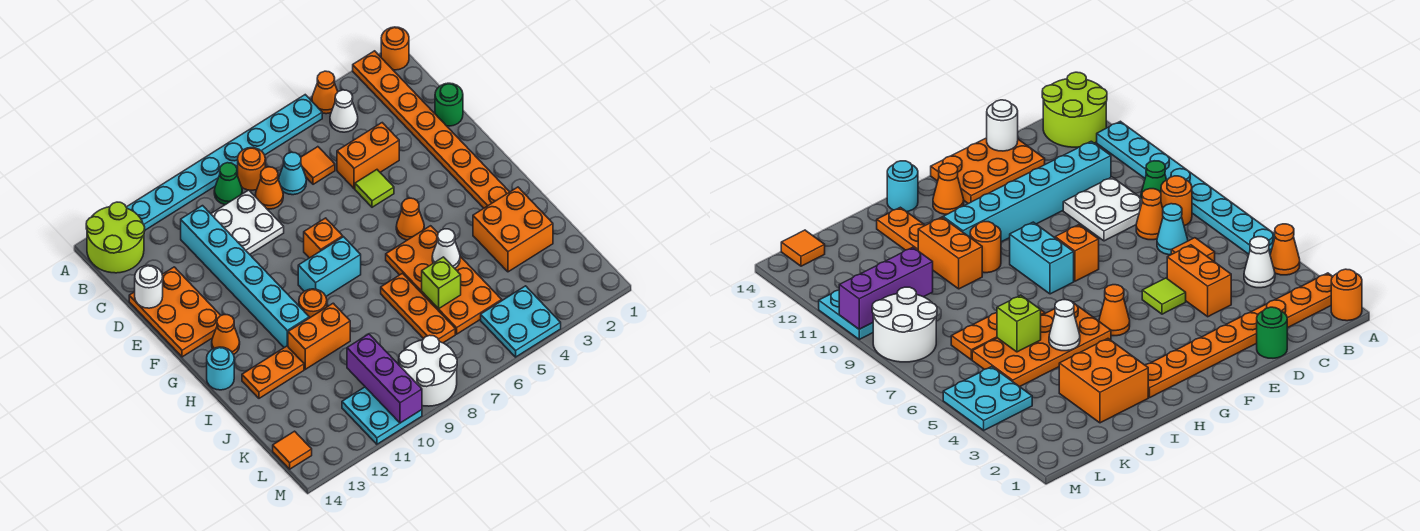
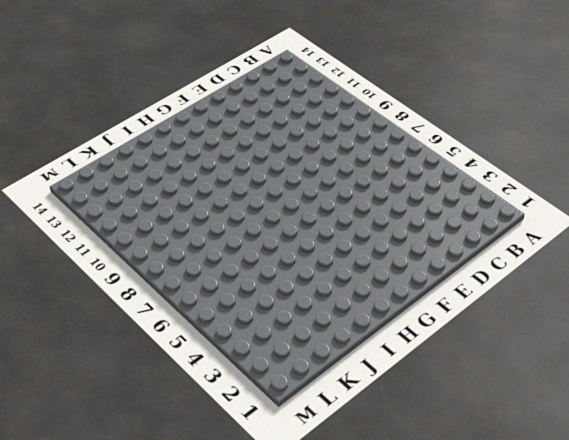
none -> orange 1x1 round brick [381,27,409,70]
none -> orange 1x8 plate [353,51,509,208]
none -> orange 1x1 cone [312,71,338,114]
none -> cyan 1x8 plate [126,95,322,230]

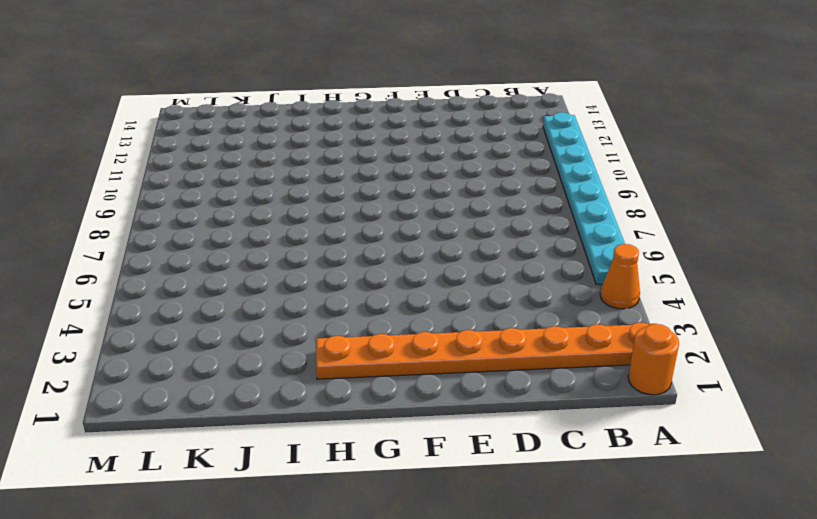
none -> lime 2x2 round brick [86,202,145,273]
none -> white 1x1 cone [330,90,358,132]
none -> orange 1x1 round brick [238,148,265,190]
none -> green 1x1 cone [214,163,242,205]

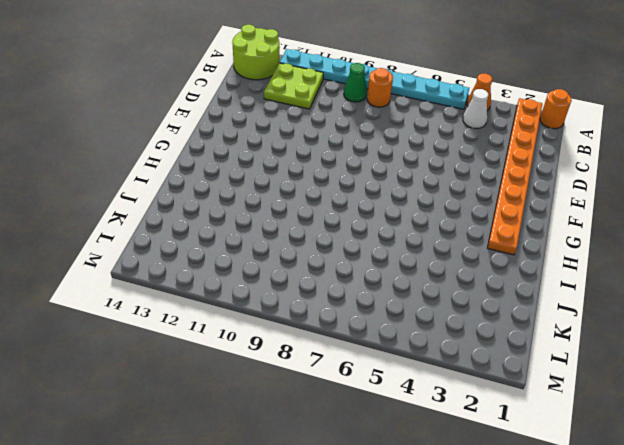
lime 2x2 plate [264,63,323,109] -> cyan 1x6 brick [181,206,309,348]
none -> orange 1x1 tile [301,147,335,184]
none -> cyan 1x1 cone [279,152,306,195]
none -> orange 1x1 cone [255,167,283,209]
none -> white 2x2 plate [211,190,284,254]

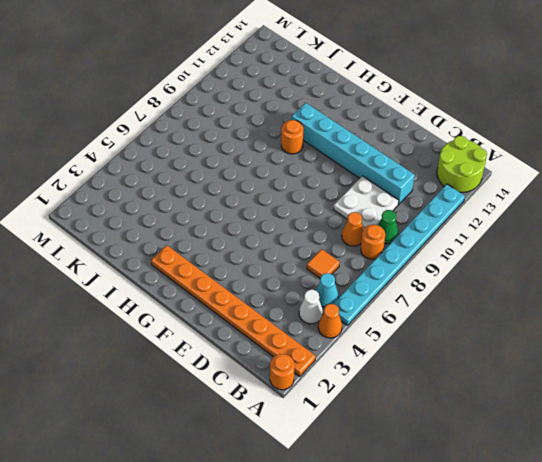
cyan 1x1 cone [316,273,338,307] -> cyan 1x1 cone moved to [279,152,306,195]
none -> green 1x1 round brick [435,83,463,126]
none -> orange 1x2 brick [337,123,399,189]
none -> orange 2x3 plate [129,267,221,357]
none -> lime 1x1 tile [355,170,394,207]

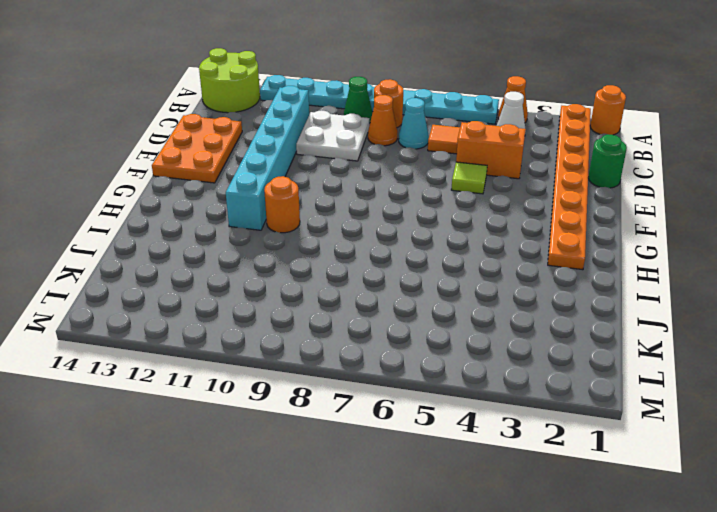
none -> orange 1x1 brick [304,218,343,258]
none -> orange 1x1 cone [396,198,424,240]
none -> cyan 1x2 brick [298,237,361,296]
none -> orange 1x1 cone [212,315,240,355]

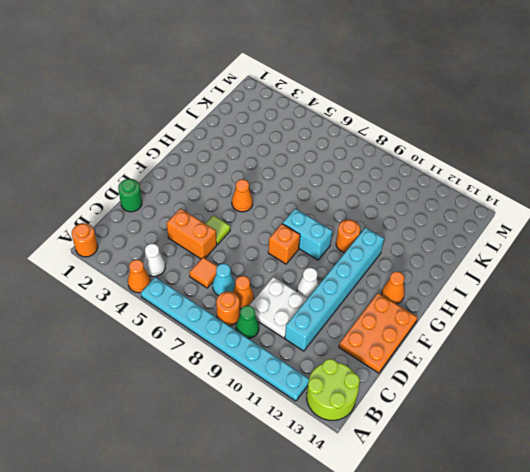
white 1x1 cone [297,268,319,298] -> white 1x1 cone moved to [432,229,460,268]
none -> orange 1x8 plate [353,51,509,208]
none -> orange 2x4 plate [386,226,502,334]
none -> cyan 1x1 round brick [207,347,234,390]
none -> orange 2x2 brick [473,187,553,272]

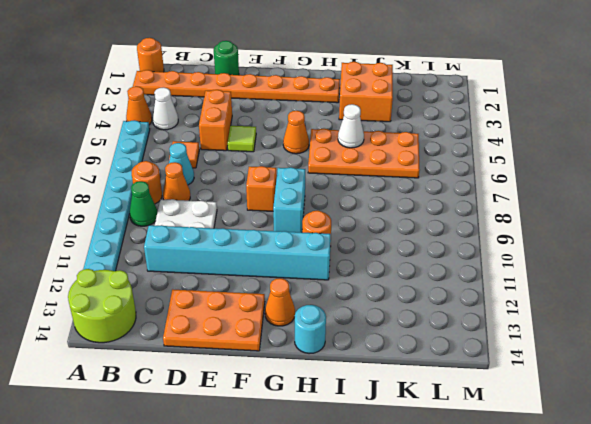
none -> orange 1x3 plate [381,273,455,343]
none -> orange 1x2 brick [288,303,350,369]
none -> orange 1x2 plate [242,346,304,398]
none -> cyan 2x2 plate [481,286,561,357]

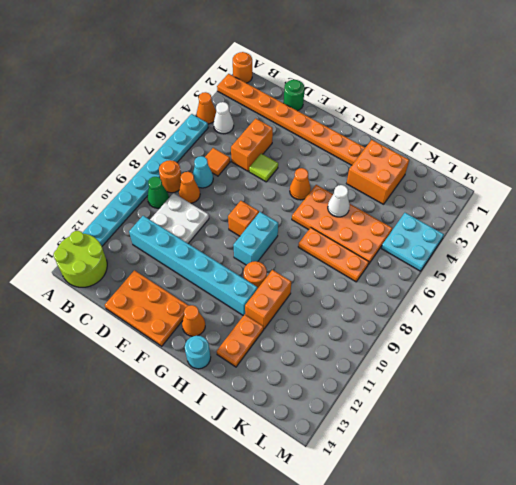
none -> white 2x2 round brick [399,335,457,406]
none -> cyan 2x2 plate [342,387,422,444]
none -> orange 1x1 tile [273,431,312,469]
none -> white 1x1 round brick [135,265,163,308]

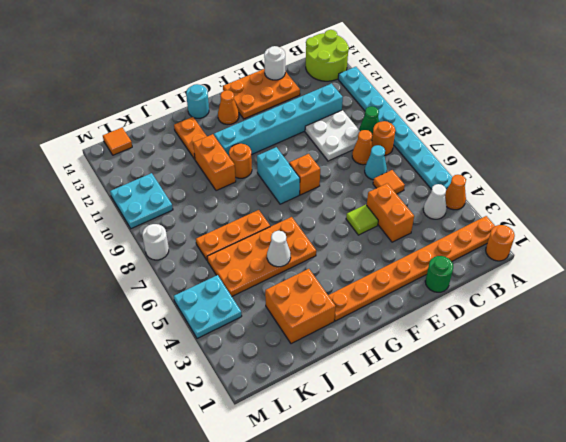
white 1x1 round brick [142,224,169,260] -> white 2x2 round brick [399,335,457,406]
none -> orange 1x1 cone [396,198,424,240]
none -> lime 1x1 brick [422,257,461,309]
none -> purple 1x3 brick [347,334,422,423]

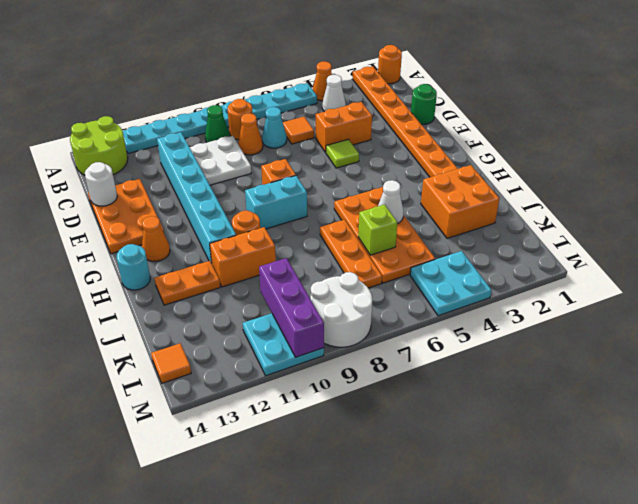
none -> orange 1x1 cone [396,198,424,240]

